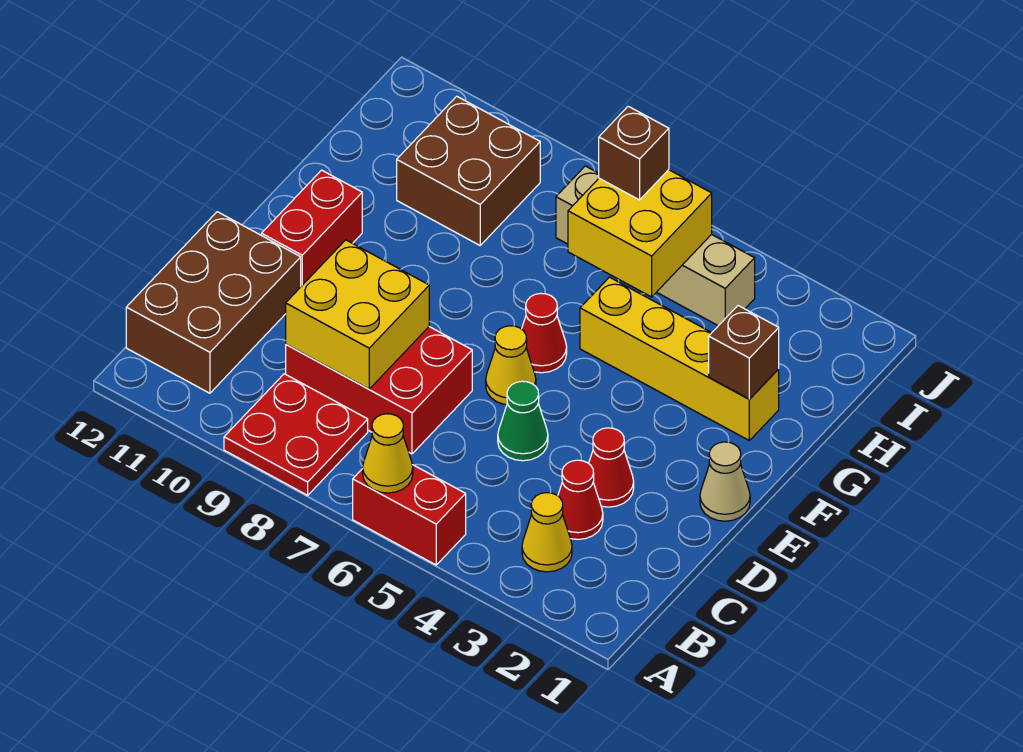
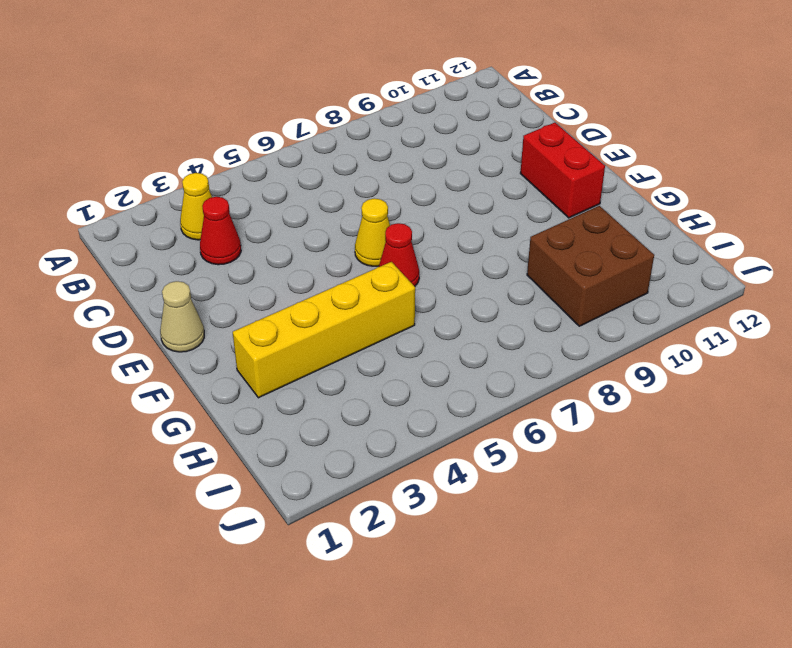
none -> red 1x2 brick [353,465,466,565]
none -> red 2x2 plate [224,374,368,495]
none -> brown 2x3 brick [126,212,301,393]

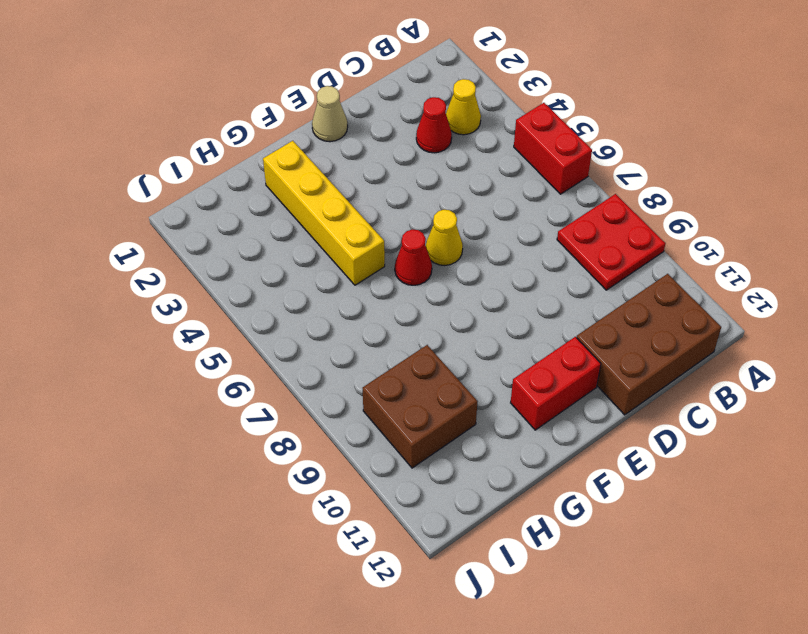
none -> red 2x3 brick [286,327,472,454]
none -> red 1x1 cone [589,428,634,507]
none -> green 1x1 cone [498,381,548,461]

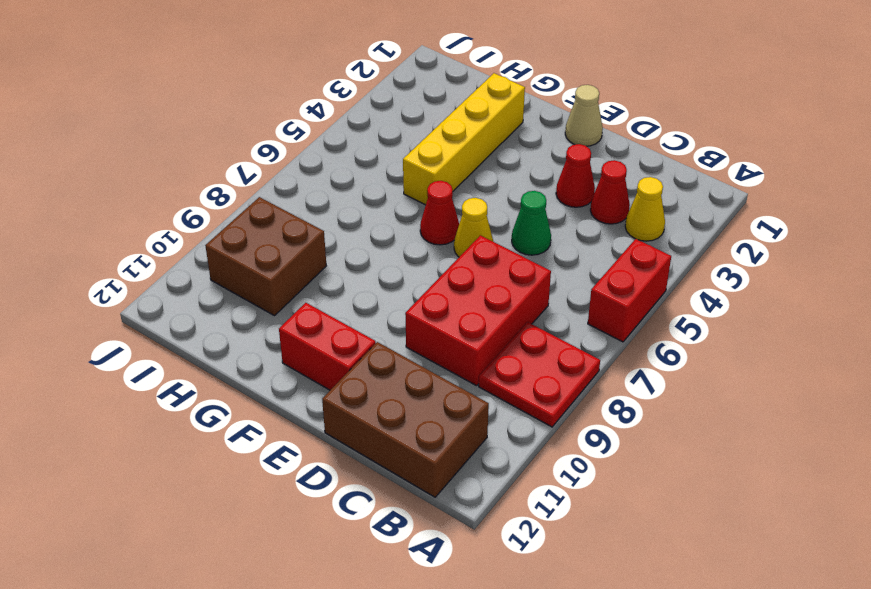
none -> tan 1x4 brick [556,166,755,326]
none -> yellow 1x1 cone [363,414,413,493]
none -> yellow 2x2 brick [286,240,429,389]

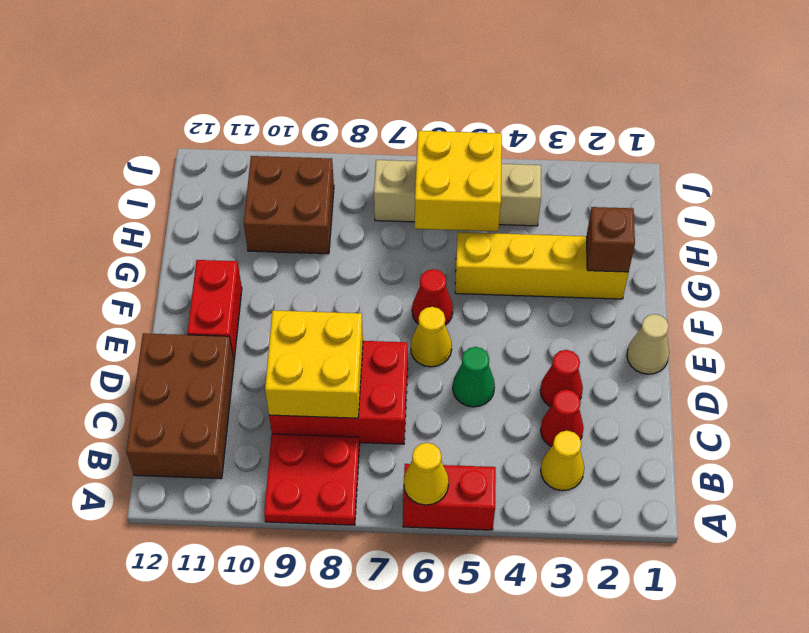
none -> brown 1x1 brick [599,106,669,200]

